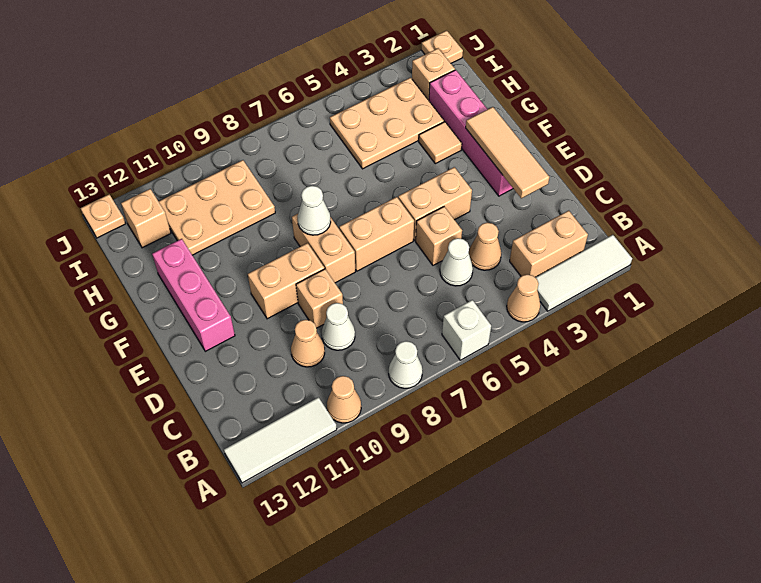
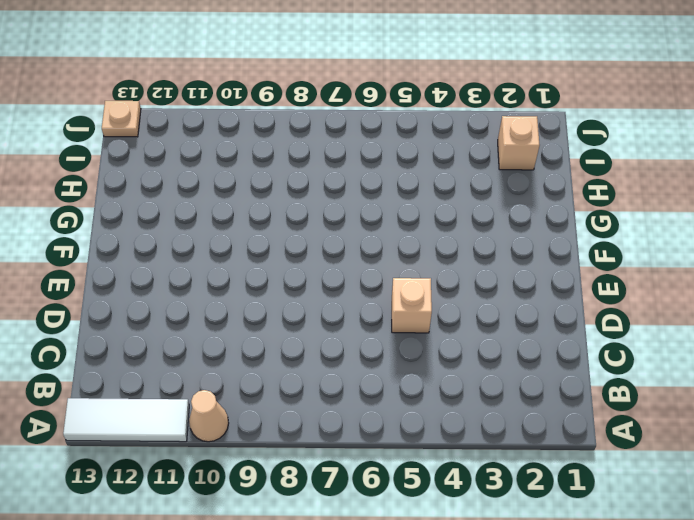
none -> white 1x3 tile [535,235,632,311]
none -> tan 1x1 cone [507,275,540,322]
none -> white 1x1 brick [442,300,491,360]

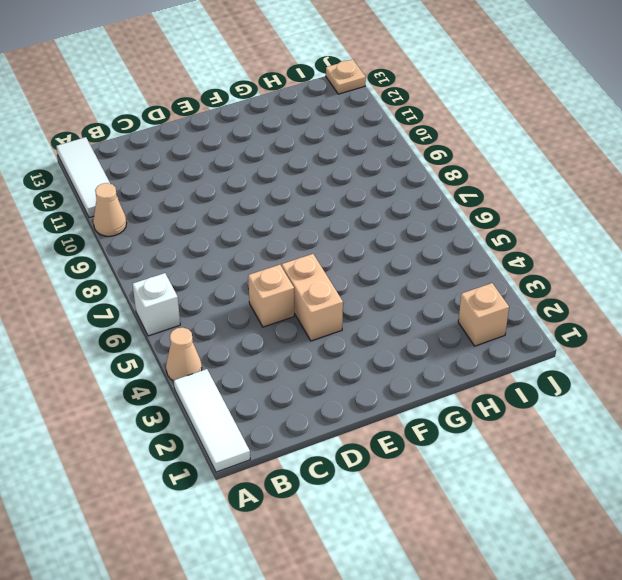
none -> white 1x1 cone [389,341,423,388]
none -> tan 1x2 brick [510,211,588,277]
none -> tan 1x1 cone [469,223,501,270]

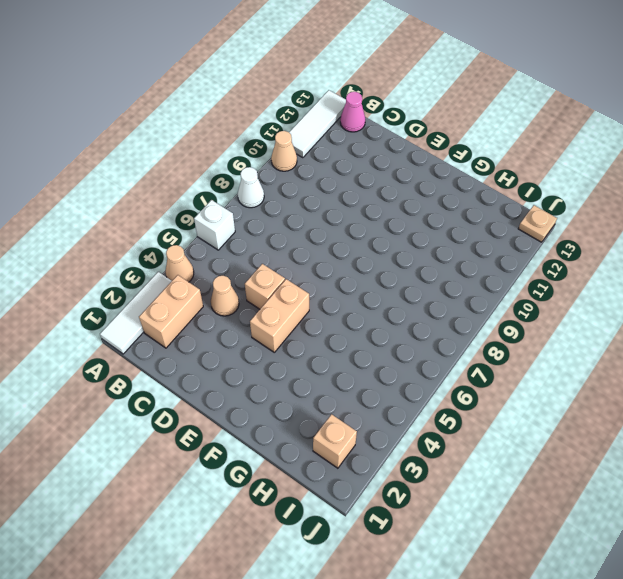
pink 1x1 cone [340,92,365,132] -> none
none -> white 1x1 cone [440,238,473,286]
none -> white 1x1 cone [322,303,355,350]
none -> tan 1x1 cone [291,320,325,367]

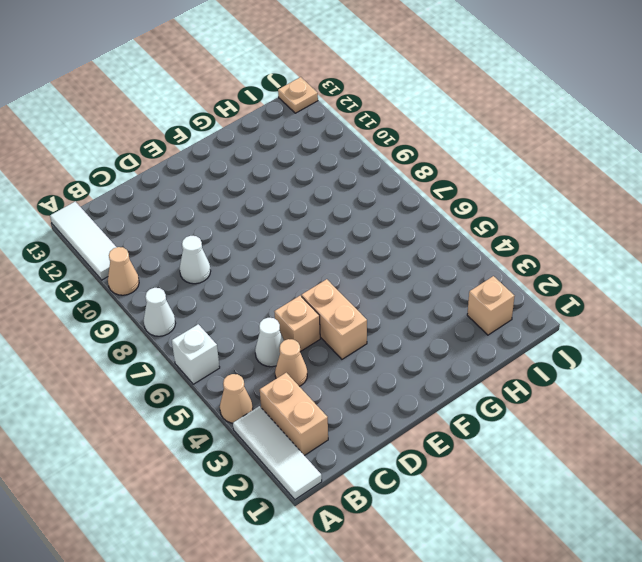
none -> tan 1x1 cone [291,320,325,367]
none -> tan 1x1 brick [296,269,343,328]
none -> pink 1x4 brick [429,70,513,196]

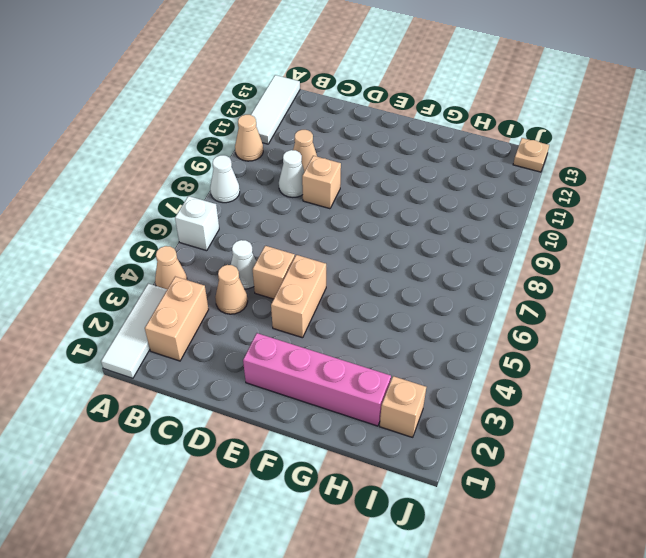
none -> tan 1x2 brick [339,197,414,271]
none -> tan 1x2 brick [292,214,355,283]
none -> tan 1x2 brick [248,243,324,319]

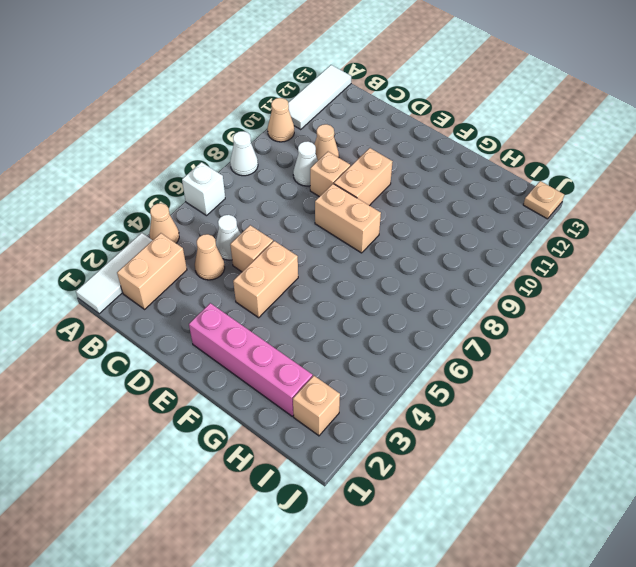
none -> tan 1x2 brick [339,197,414,271]
none -> pink 1x3 brick [152,239,235,351]
none -> tan 1x1 tile [419,122,462,164]

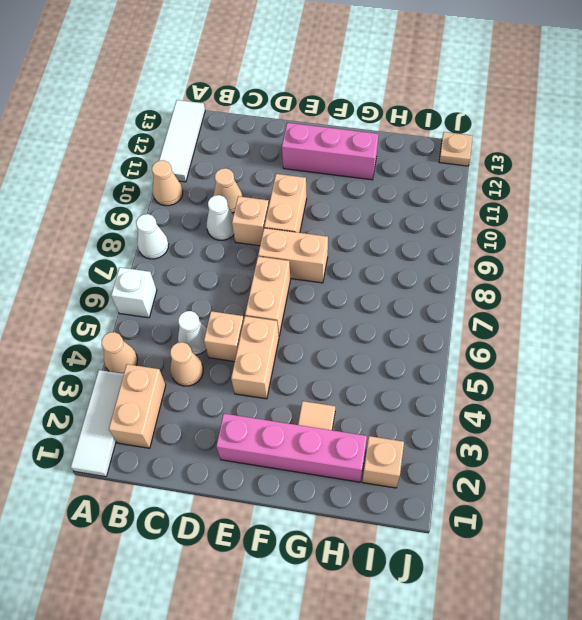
none -> tan 2x3 plate [330,78,444,169]
none -> tan 2x3 plate [159,160,275,255]
none -> tan 1x1 brick [121,189,171,248]

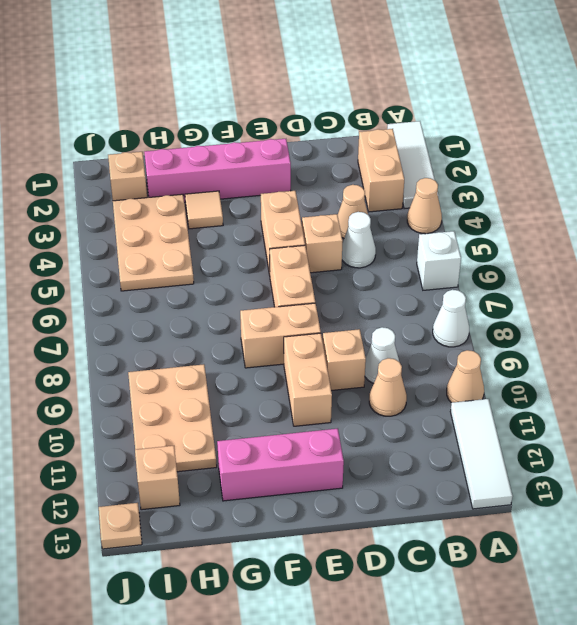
none -> tan 1x1 plate [421,30,463,63]
none -> tan 1x3 tile [466,107,549,198]
none -> white 1x1 cone [297,186,331,235]

